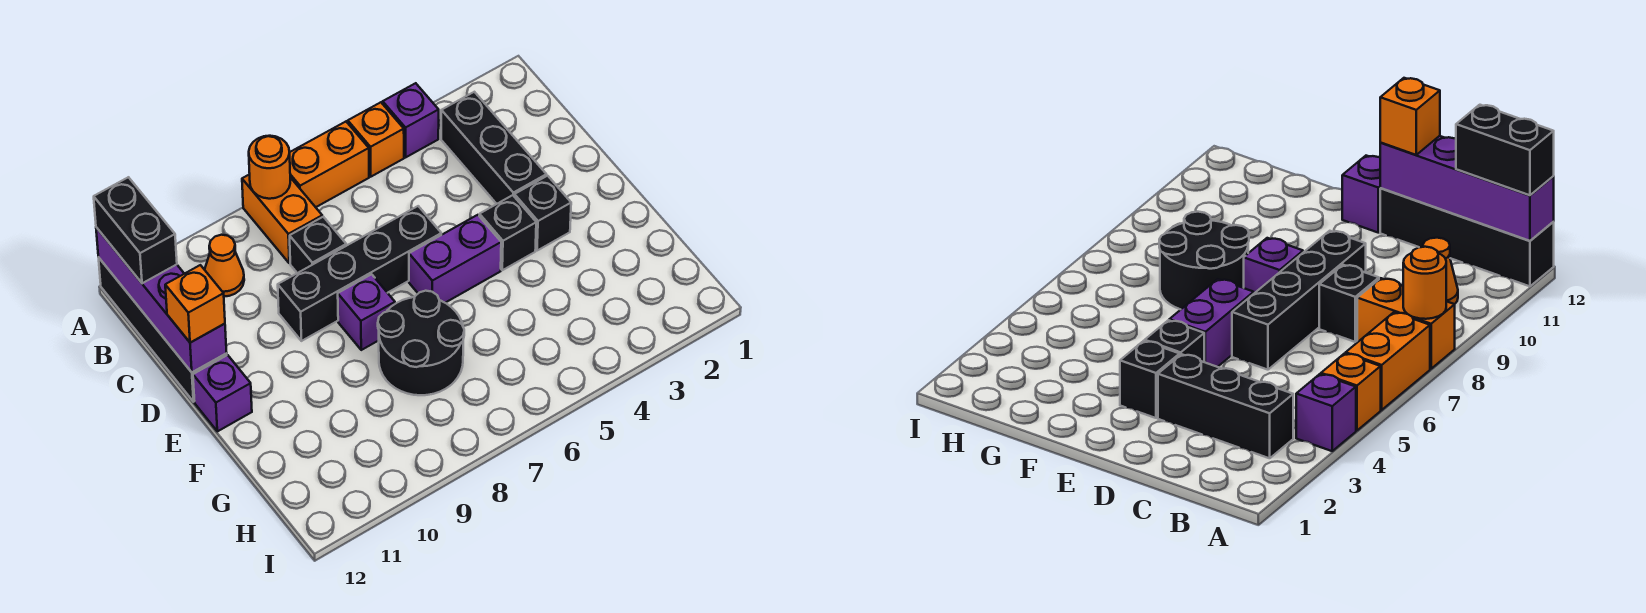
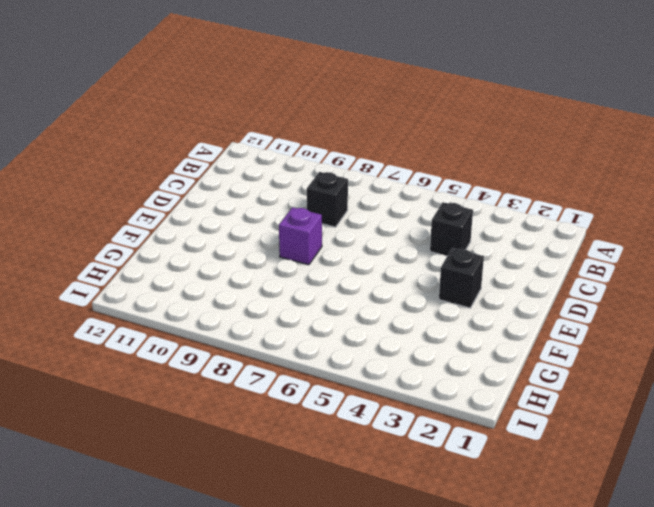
black 1x1 brick [430,202,473,256] -> black 1x1 brick moved to [479,195,536,270]
none -> purple 1x1 brick [383,83,439,157]
none -> orange 1x1 brick [348,102,404,177]
none -> orange 1x2 brick [290,122,369,207]

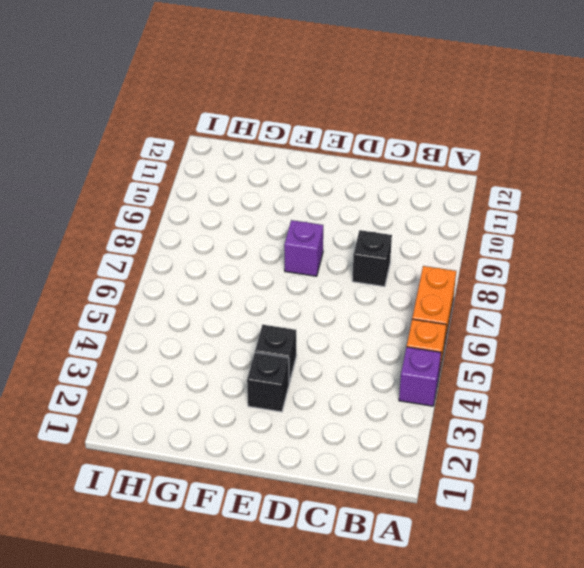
none -> orange 1x2 brick [242,174,322,263]
none -> black 1x4 brick [99,258,227,402]
none -> black 1x3 brick [441,92,546,204]

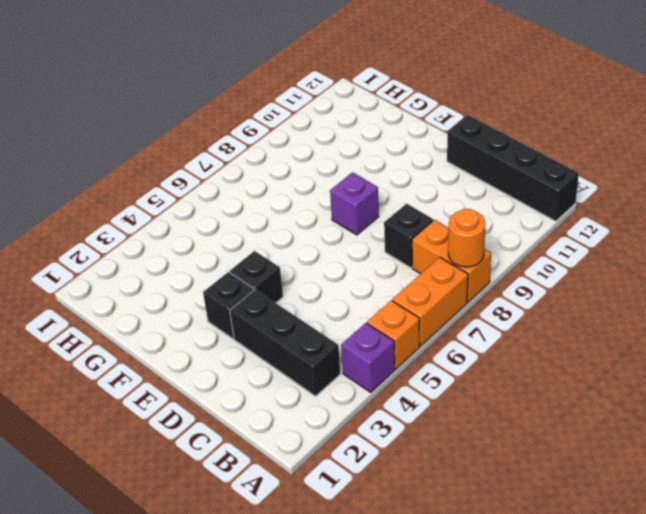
none -> orange 1x1 cone [205,235,244,297]
none -> black 1x4 brick [278,206,441,341]
none -> purple 1x2 brick [409,215,501,303]

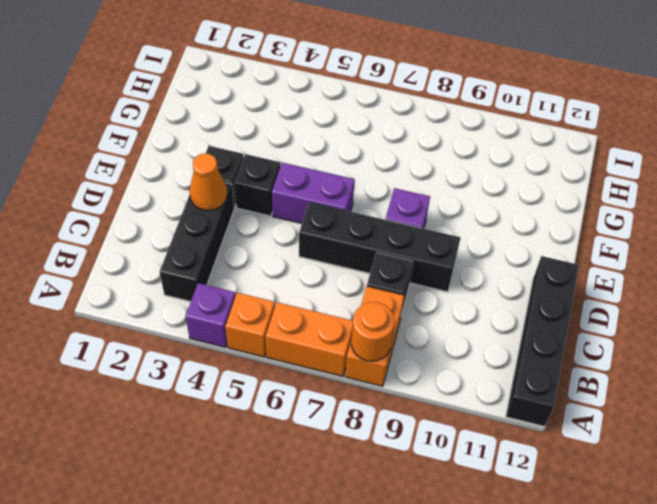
orange 1x1 cone [189,154,227,210] -> orange 1x1 cone moved to [205,235,244,297]
none -> purple 1x1 brick [193,355,252,431]
none -> black 2x2 round brick [378,291,464,395]
none -> purple 1x4 brick [96,227,227,372]

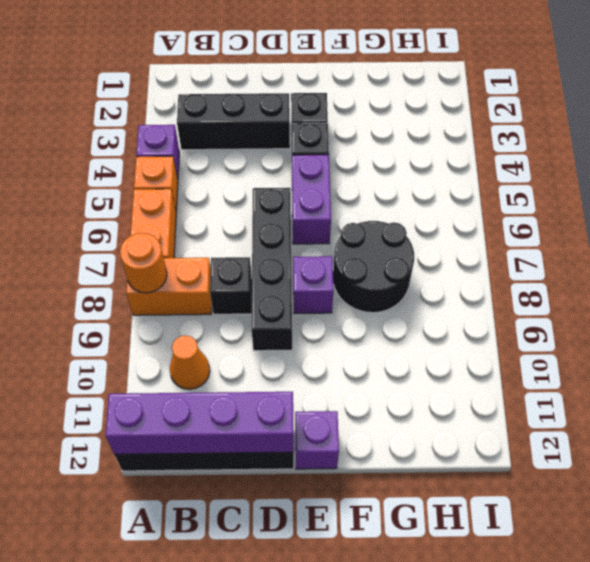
none -> black 1x2 brick [94,177,177,283]
none -> orange 1x1 brick [165,265,225,343]

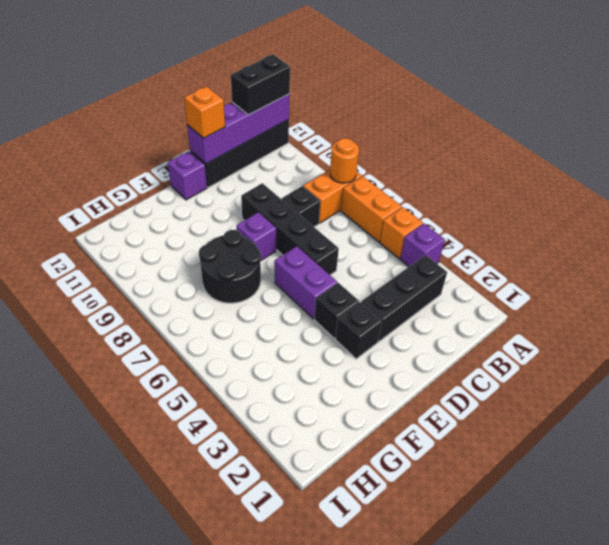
none -> orange 1x1 cone [205,235,244,297]

